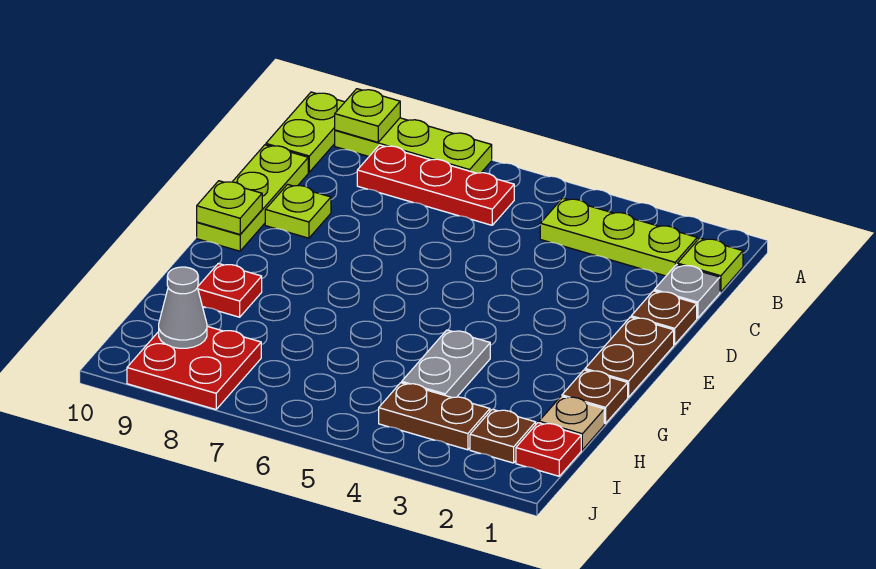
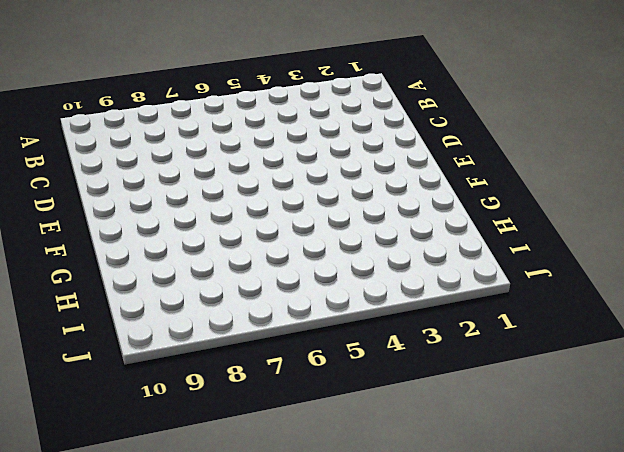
none -> lime 1x3 plate [335,118,492,173]
none -> lime 1x2 plate [266,92,344,172]
none -> lime 1x1 plate [677,238,743,292]

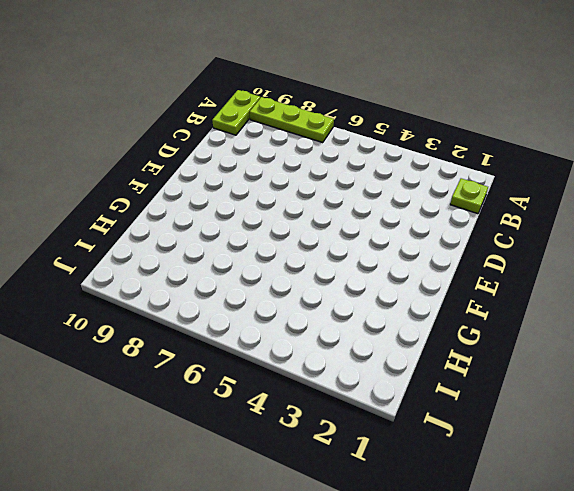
none -> lime 1x3 plate [540,198,697,276]
none -> red 1x3 plate [357,145,514,225]
none -> grey 1x1 plate [654,265,720,318]

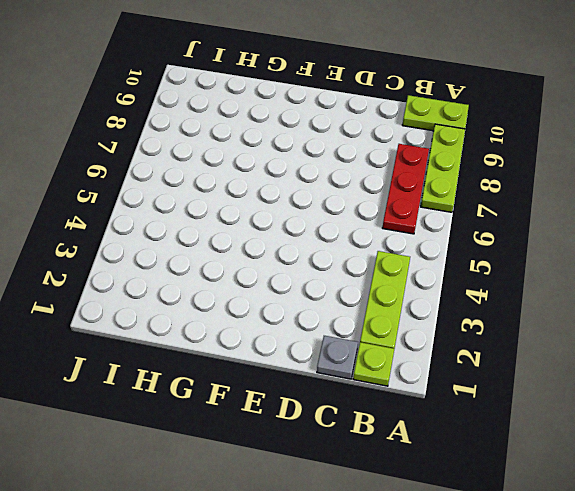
none -> lime 1x3 plate [197,145,308,251]
none -> brown 1x1 plate [631,291,697,345]
none -> lime 1x1 plate [265,184,331,238]

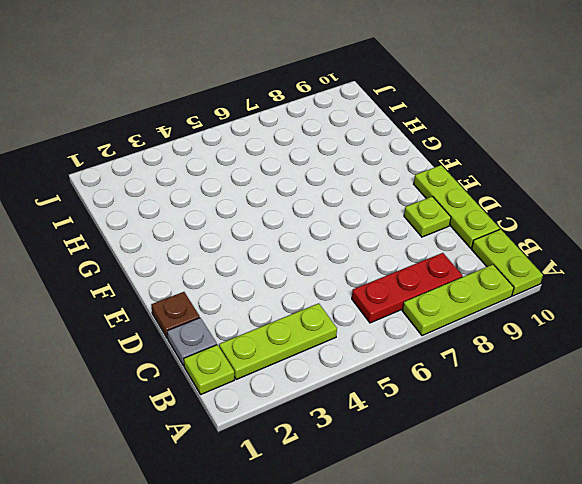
none -> brown 1x2 plate [585,317,674,397]
none -> brown 1x1 plate [562,370,628,424]
none -> grey 1x2 plate [402,330,490,398]

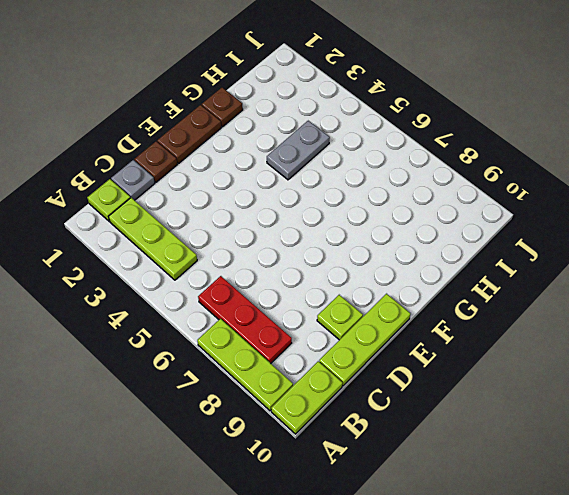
none -> red 1x1 plate [198,263,262,317]
none -> tan 1x1 plate [539,396,604,450]
none -> red 1x1 plate [516,423,581,476]

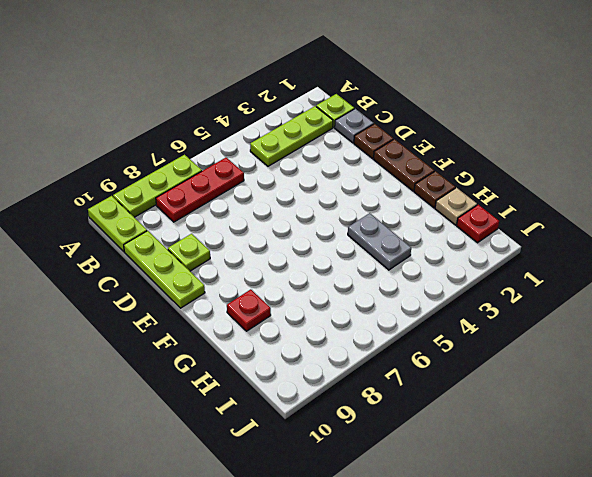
none -> brown 1x1 plate [470,409,536,463]
none -> brown 1x2 plate [379,383,490,450]
none -> red 2x2 plate [127,326,261,410]

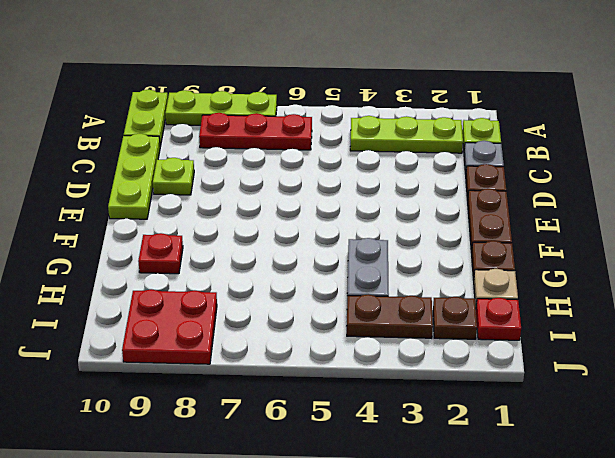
none -> lime 1x1 plate [335,89,400,142]
none -> lime 1x1 plate [197,181,262,234]
none -> grey 1x1 cone [159,267,207,348]

